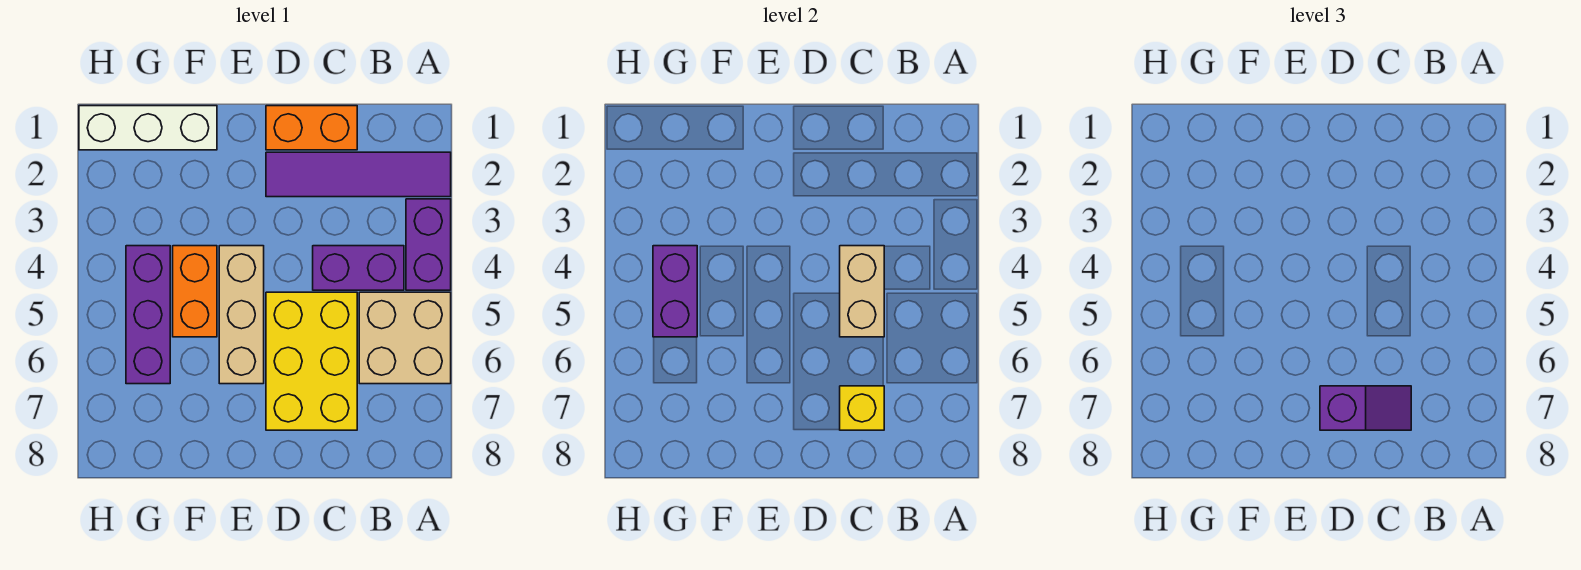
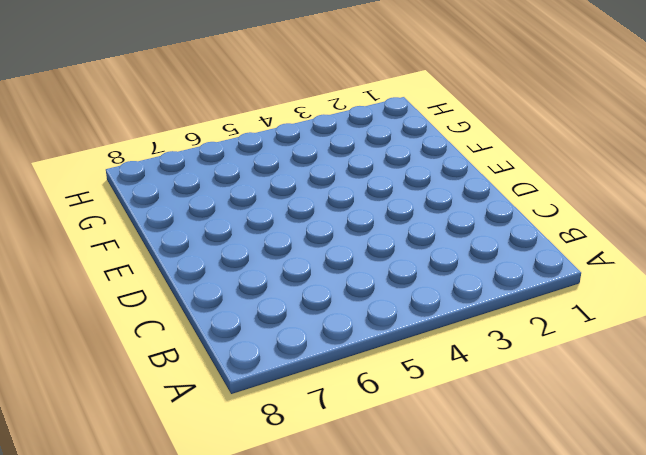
none -> purple 1x4 tile [266,152,451,197]
none -> purple 1x2 brick [406,199,451,290]
none -> tan 2x2 brick [359,292,451,384]

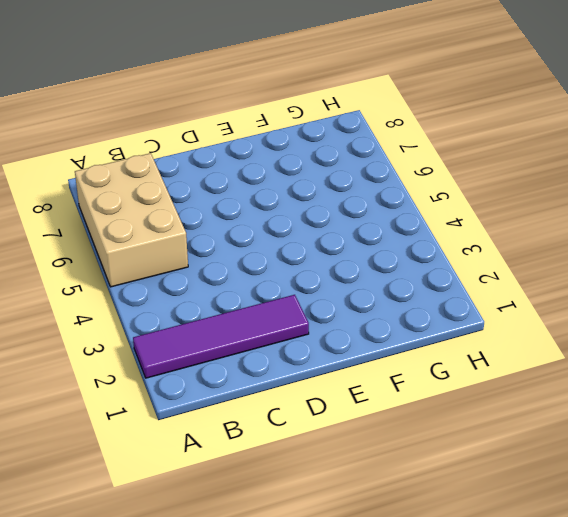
tan 2x3 brick [75,153,188,287] -> tan 2x2 brick [359,292,451,384]
none -> purple 1x2 brick [406,199,451,290]
none -> purple 1x2 brick [313,246,404,290]
none -> orange 1x2 brick [266,106,357,150]

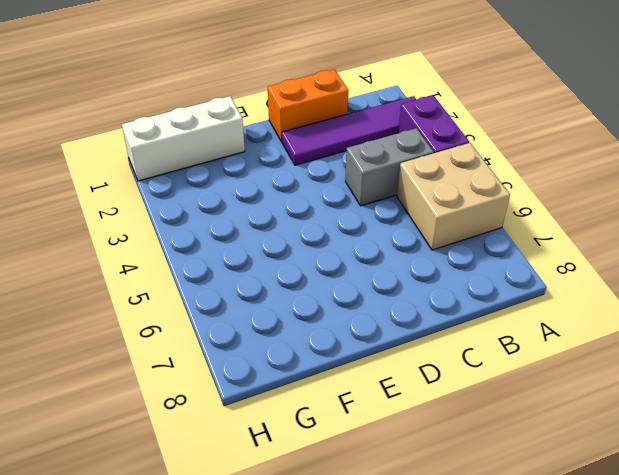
grey 1x2 brick [345,128,434,206] -> purple 1x2 brick [313,246,404,290]
none -> yellow 2x3 brick [266,292,357,430]
none -> tan 1x3 brick [219,246,264,384]
none -> orange 1x2 brick [173,246,217,337]

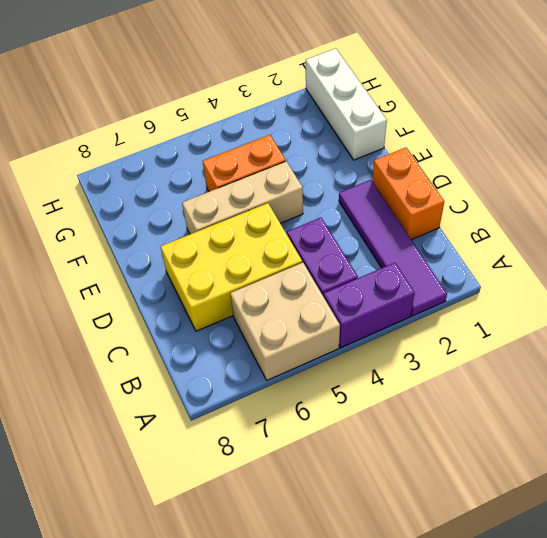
none -> purple 1x3 brick [126,246,170,384]
none -> tan 1x2 brick [840,246,884,337]
none -> yellow 1x1 brick [840,386,884,430]

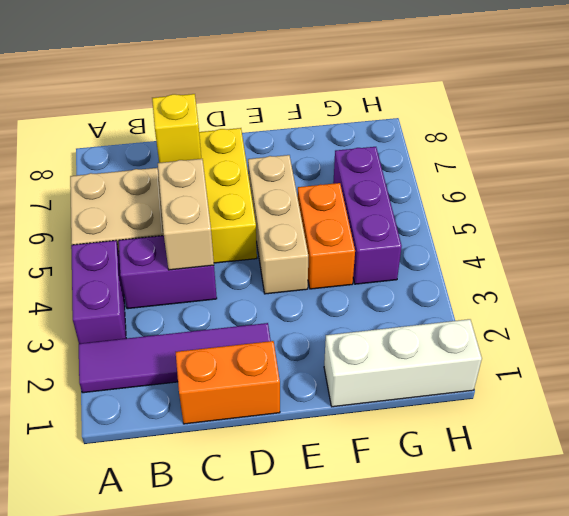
none -> purple 1x2 brick [653,246,697,337]
none -> purple 1x2 slope [1320,386,1411,430]

